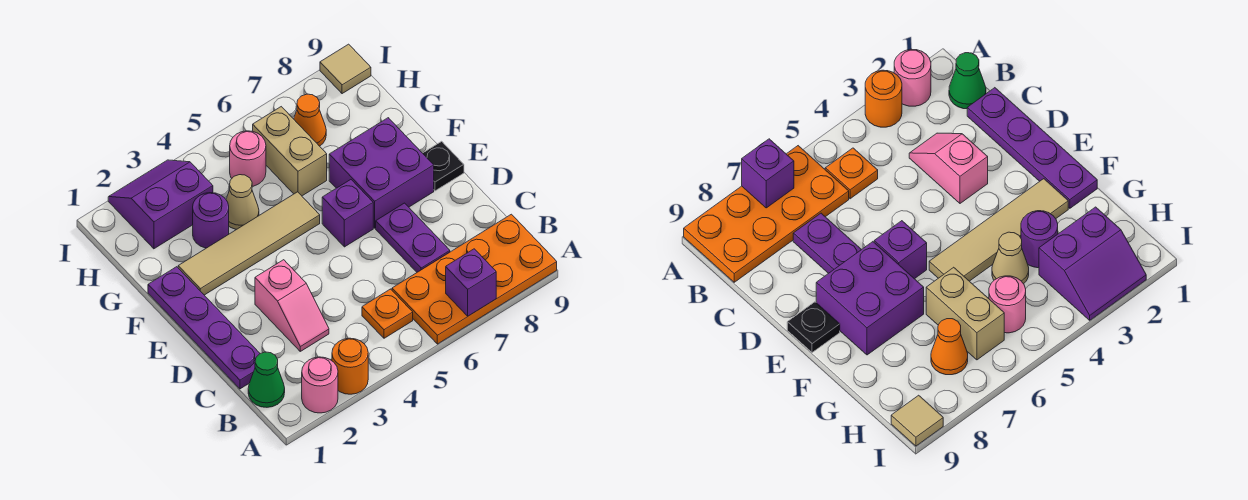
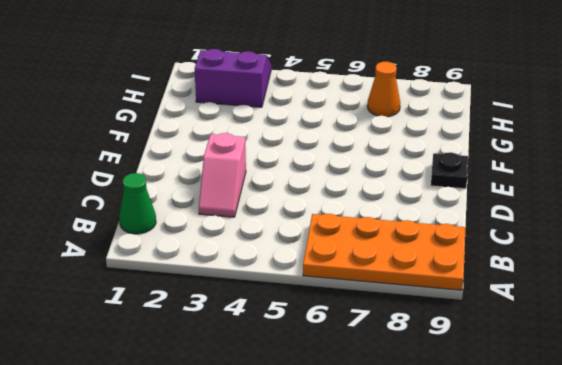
none -> pink 1x1 round brick [302,357,338,413]
none -> orange 1x1 round brick [332,338,368,394]
none -> orange 1x1 plate [362,289,413,338]

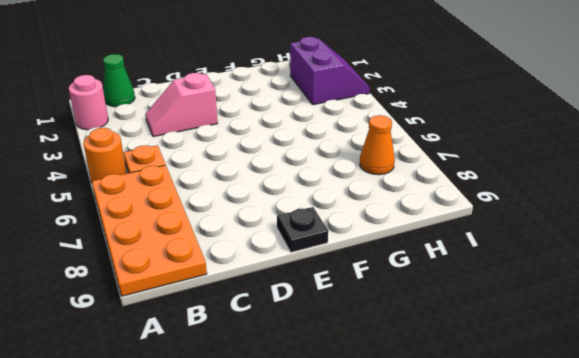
orange 1x1 round brick [83,128,127,182] -> orange 1x1 round brick moved to [332,338,368,394]
none -> purple 1x4 plate [148,267,260,389]
none -> purple 1x2 plate [376,203,450,272]
none -> purple 1x1 brick [322,180,373,247]

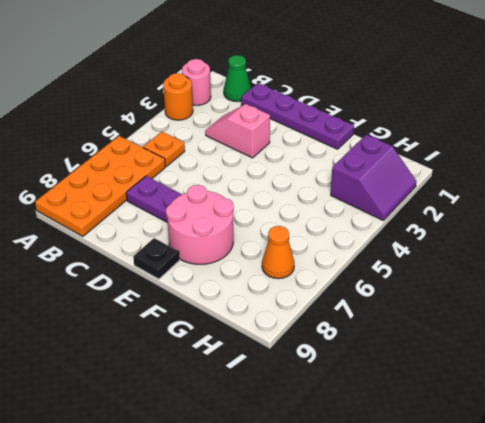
pink 2x2 round brick [166,185,234,264] -> purple 2x2 brick [329,118,434,228]
none -> purple 1x1 brick [322,180,373,247]
none -> tan 1x4 tile [178,192,320,295]
none -> purple 1x1 round brick [193,193,229,248]

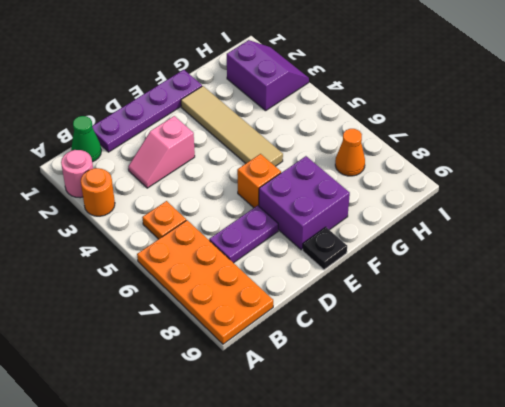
orange 1x1 brick [237,154,281,208] -> purple 1x1 brick [322,180,373,247]
none -> purple 1x1 round brick [193,193,229,248]
none -> tan 1x1 cone [226,175,259,229]
none -> tan 1x2 brick [253,107,327,196]

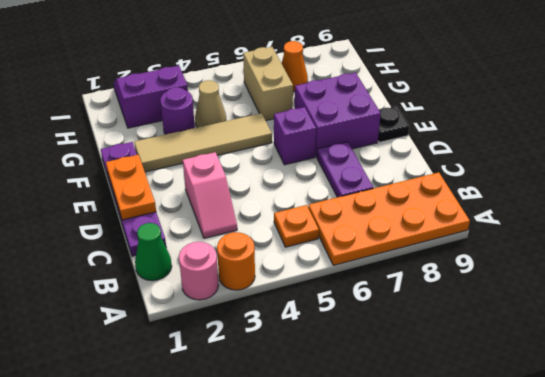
orange 1x2 plate [106,155,156,220] -> none
none -> pink 1x1 round brick [230,131,266,186]
none -> tan 1x1 tile [320,44,371,94]
none -> purple 1x1 brick [446,249,496,316]

